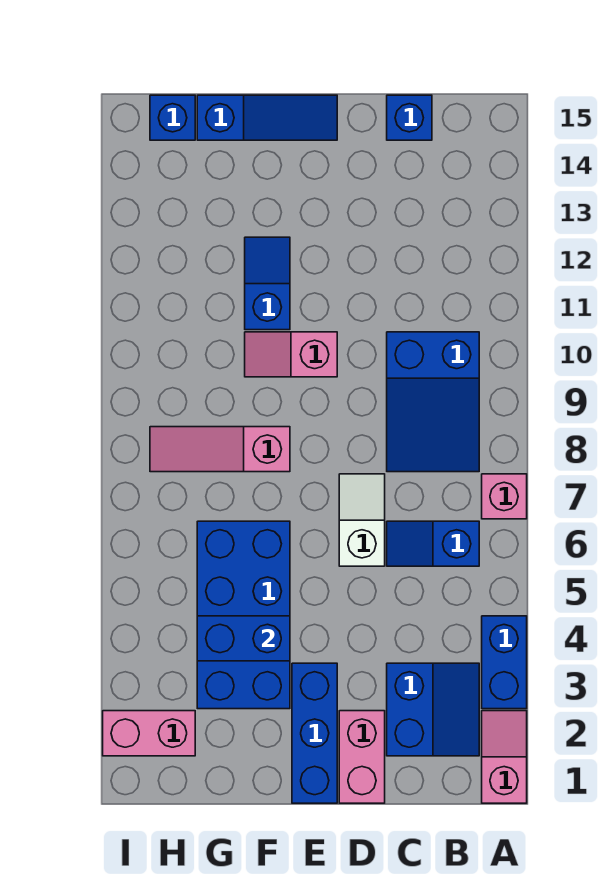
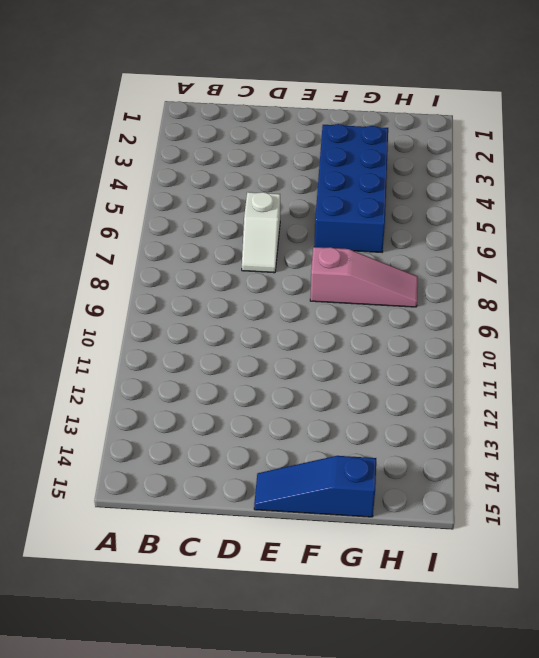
none -> pink 1x2 slope [482,711,527,803]
none -> blue 1x2 brick [482,616,527,709]
none -> pink 1x1 brick [482,474,527,519]

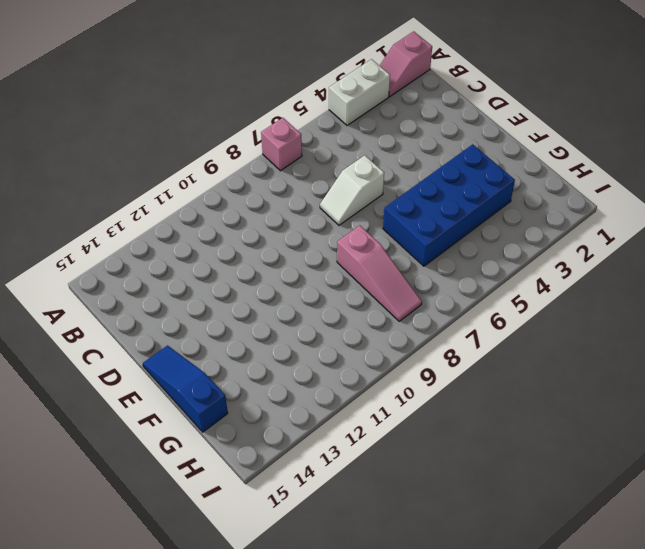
white 1x2 brick [329,59,390,125] -> blue 1x2 brick [482,616,527,709]
none -> blue 2x2 slope [387,663,479,756]
none -> blue 1x2 slope [387,521,479,566]
none -> blue 2x3 slope [387,332,479,472]

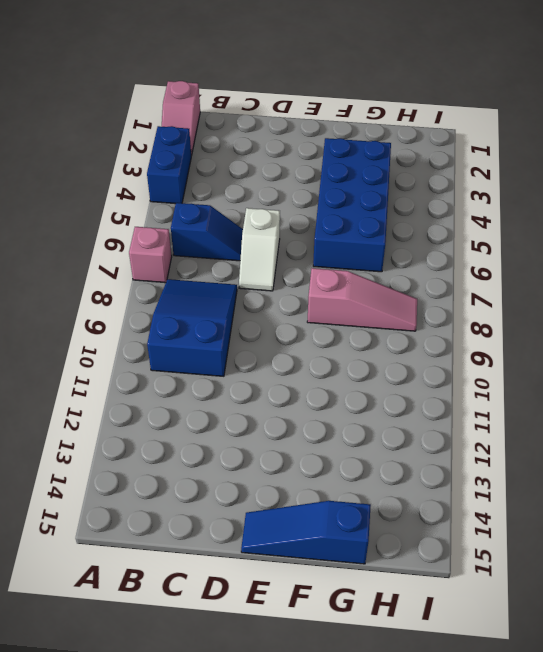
none -> blue 2x2 slope [387,663,479,756]
none -> blue 1x1 brick [387,95,432,140]
none -> pink 1x2 brick [339,711,385,803]

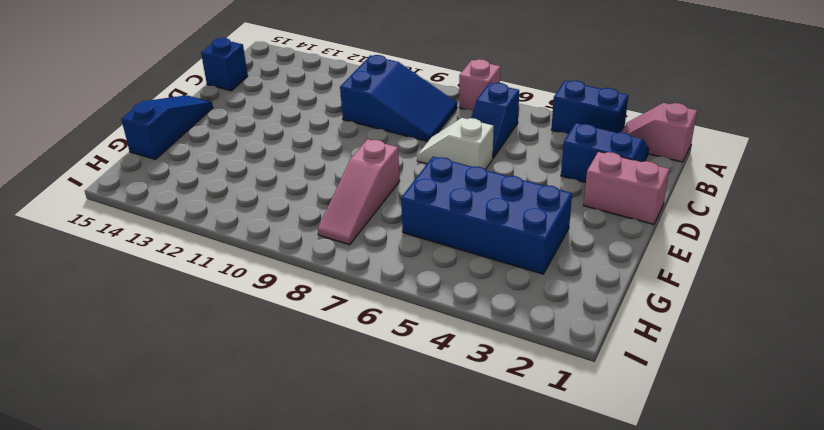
none -> blue 1x3 brick [292,663,337,803]
none -> pink 1x2 slope [245,332,337,377]
none -> blue 1x2 slope [245,237,290,330]

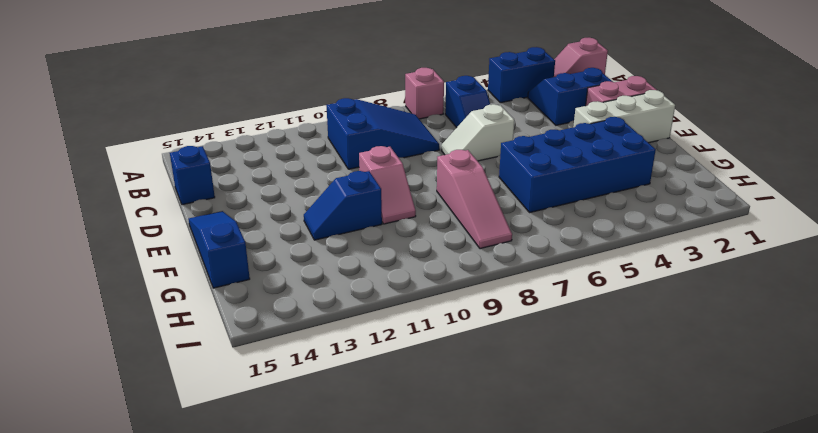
white 1x3 brick [573,90,675,143] -> blue 1x3 brick [292,663,337,803]
none -> pink 1x2 brick [103,711,195,756]
none -> blue 1x1 brick [150,95,195,140]
none -> blue 1x2 brick [197,616,290,661]

